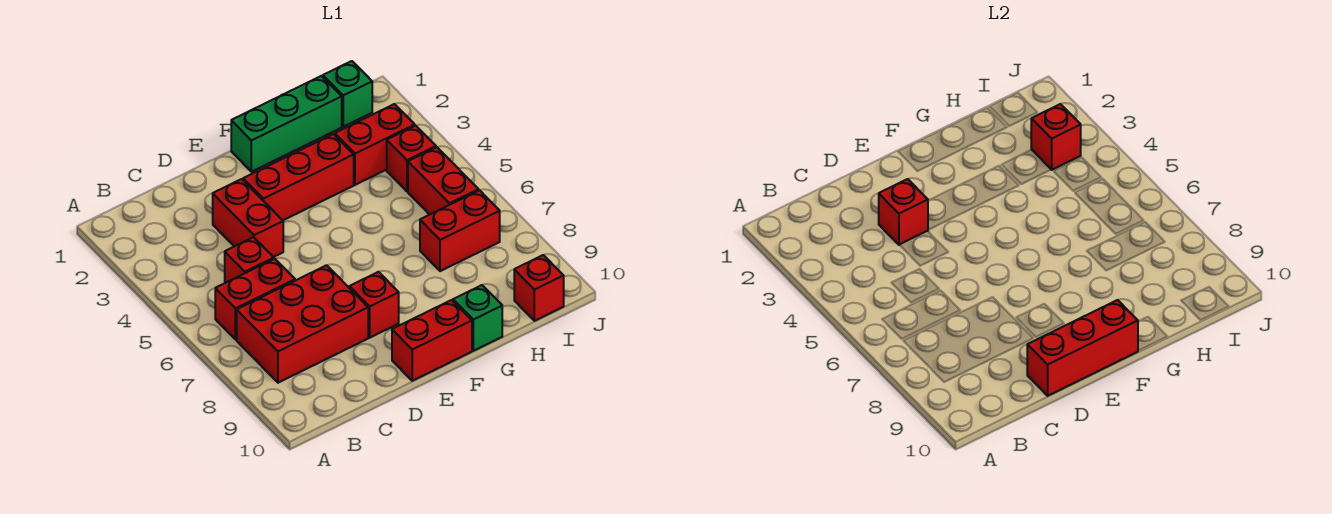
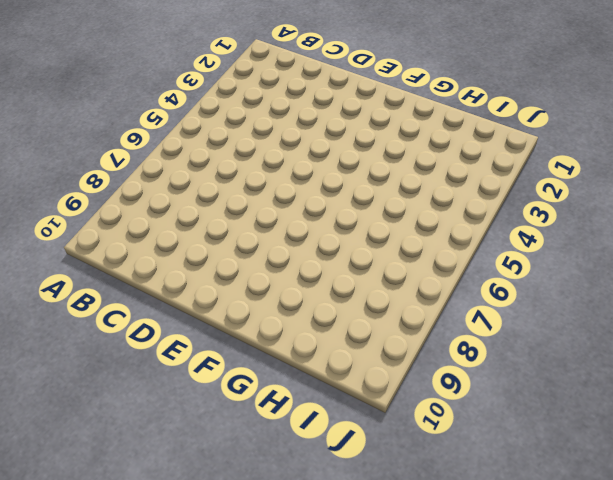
none -> red 1x2 brick [215,259,295,340]
none -> red 2x3 brick [237,265,368,383]
none -> red 1x1 brick [225,237,274,283]

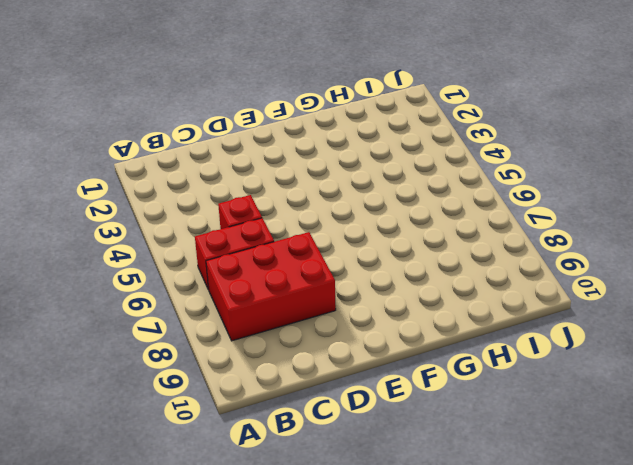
none -> red 1x2 brick [213,179,283,257]
none -> red 1x3 brick [243,134,354,220]
none -> red 1x1 brick [349,272,399,338]

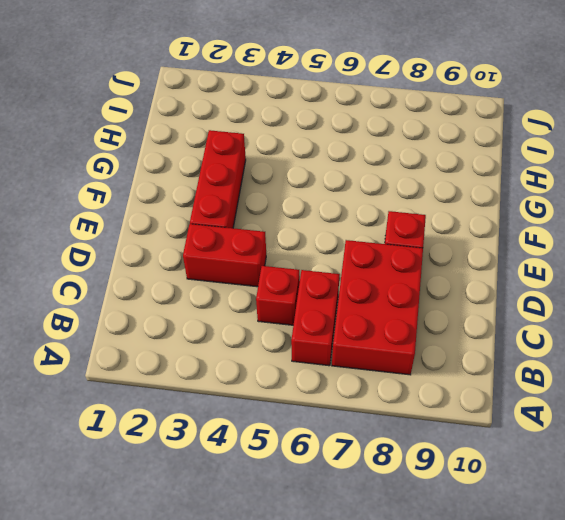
none -> red 1x2 brick [392,300,472,381]
none -> green 1x3 brick [231,76,342,172]
none -> green 1x1 brick [453,285,502,351]

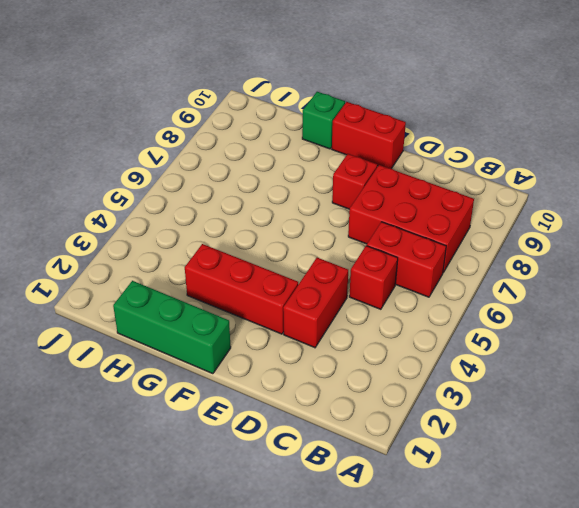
none -> red 1x2 brick [335,104,415,185]
none -> red 1x2 brick [420,190,500,271]
none -> green 1x1 brick [323,61,372,127]

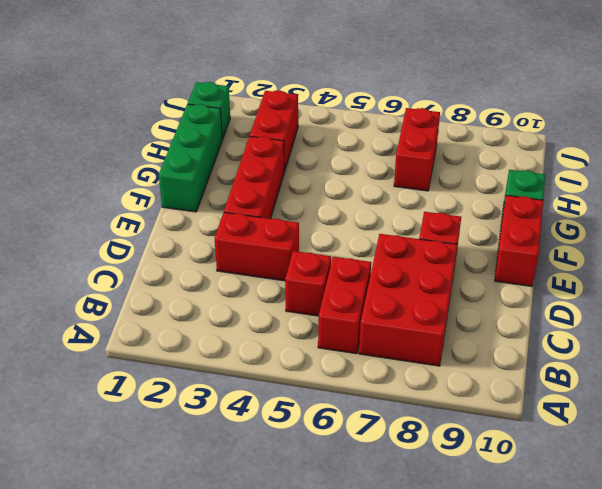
none -> red 1x1 brick [387,126,436,191]
none -> red 1x2 brick [408,147,479,215]
none -> red 1x1 brick [514,255,564,321]

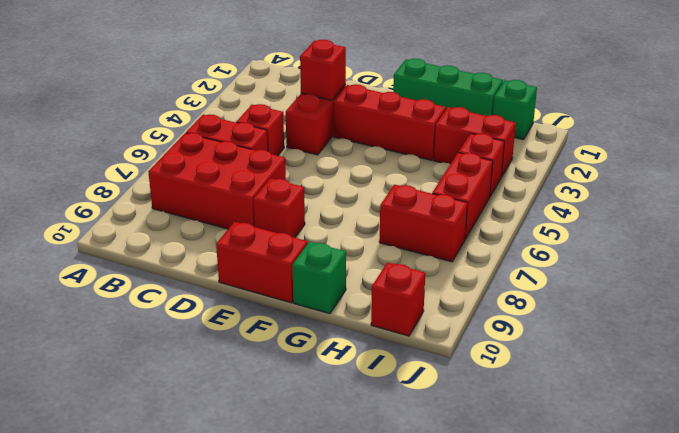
none -> red 1x3 brick [1027,300,1138,396]
none -> red 1x1 brick [1031,104,1081,170]

